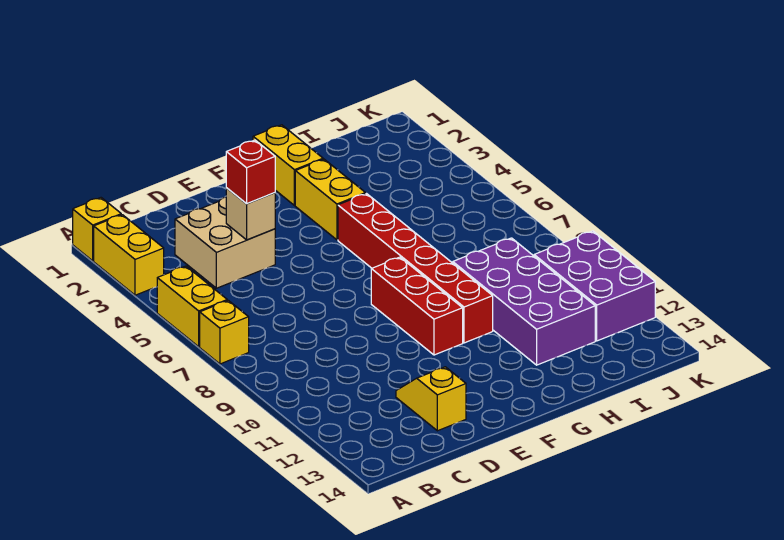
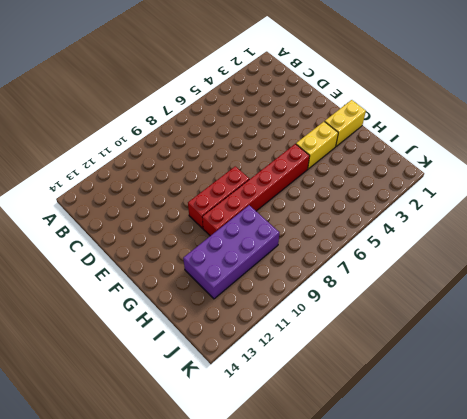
none -> yellow 1x1 brick [73,198,121,261]
none -> yellow 1x2 brick [94,215,164,295]
none -> yellow 1x2 brick [157,266,227,347]

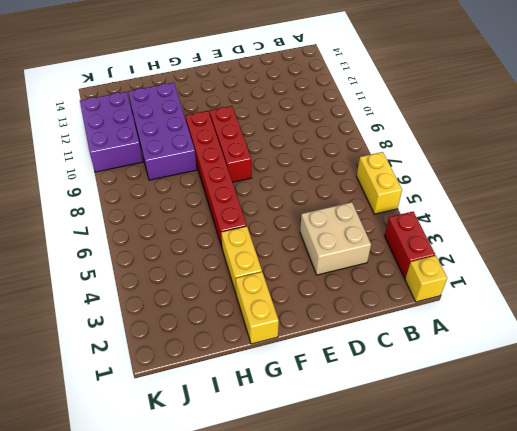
red 1x2 brick [385,212,435,278] -> yellow 1x2 brick [94,215,164,295]
none -> yellow 1x1 brick [200,300,249,364]
none -> yellow 1x2 slope [396,367,466,431]
none -> tan 1x1 brick [226,188,275,240]

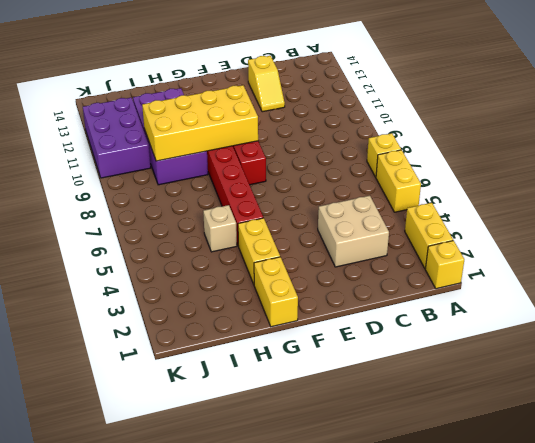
yellow 2x4 brick [142,85,258,161] -> none
tan 1x1 brick [203,205,237,252] -> tan 1x1 brick moved to [226,188,275,240]
none -> red 1x1 brick [226,140,275,204]

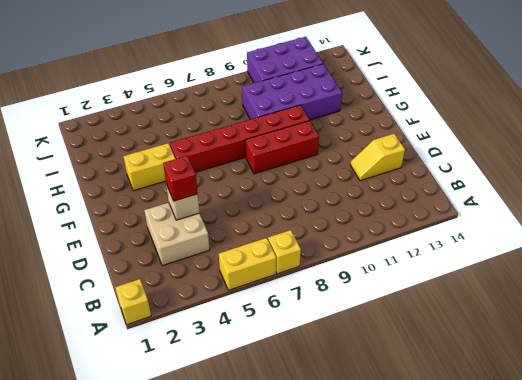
none -> yellow 1x2 brick [94,215,164,295]
none -> yellow 1x2 brick [253,125,323,206]

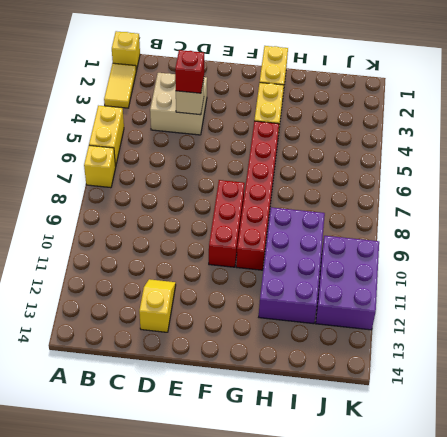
yellow 1x2 tile [104,63,136,108] -> yellow 1x2 brick [94,215,164,295]

